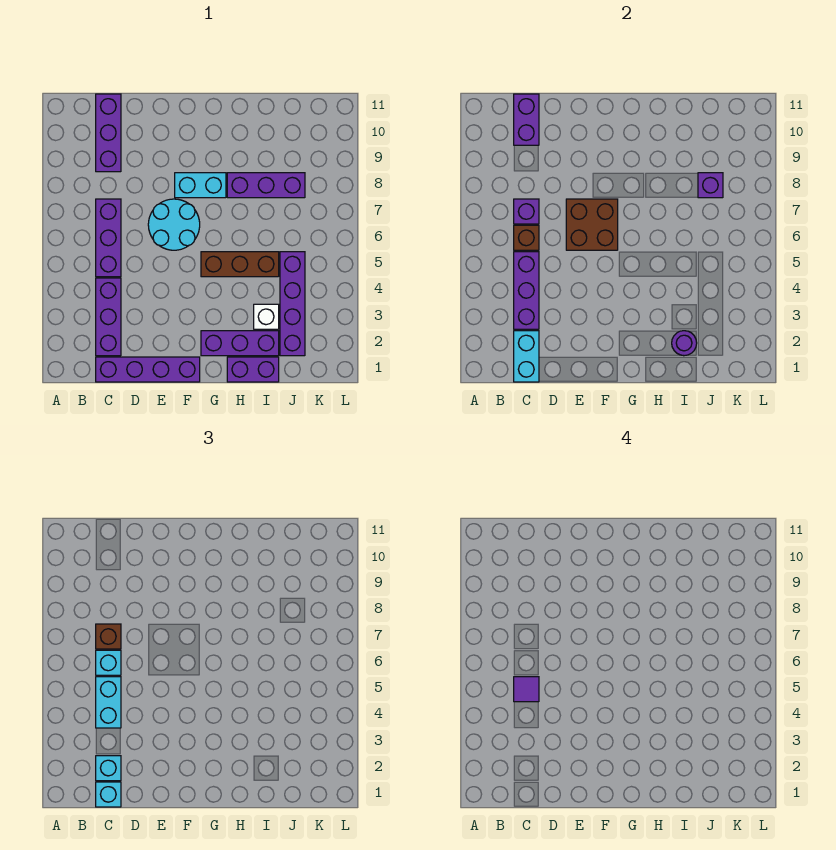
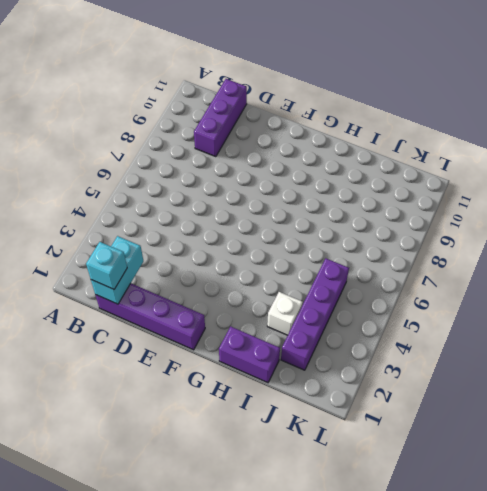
none -> purple 1x3 brick [96,278,121,356]
none -> purple 1x3 brick [96,199,121,277]
none -> cyan 2x2 round brick [148,199,200,250]

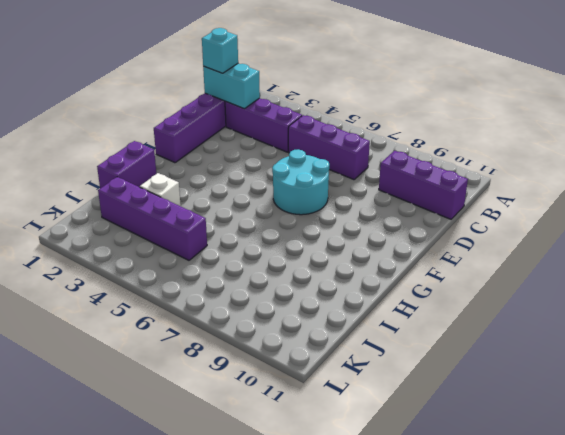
none -> cyan 1x2 brick [175,173,226,198]
none -> purple 1x3 brick [201,331,279,356]
none -> brown 1x3 brick [201,252,279,277]

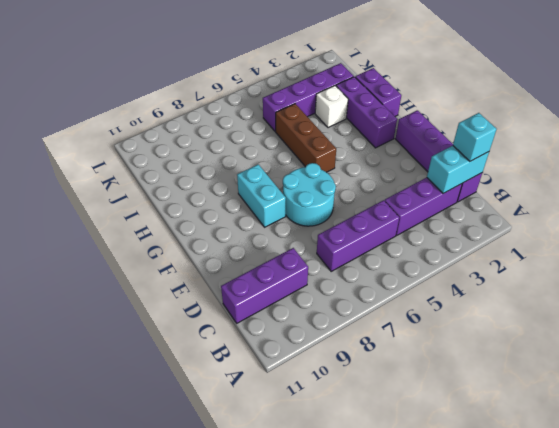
none -> purple 1x3 brick [227,173,305,198]
none -> purple 1x3 brick [514,252,539,329]
none -> brown 1x1 brick [514,225,539,250]

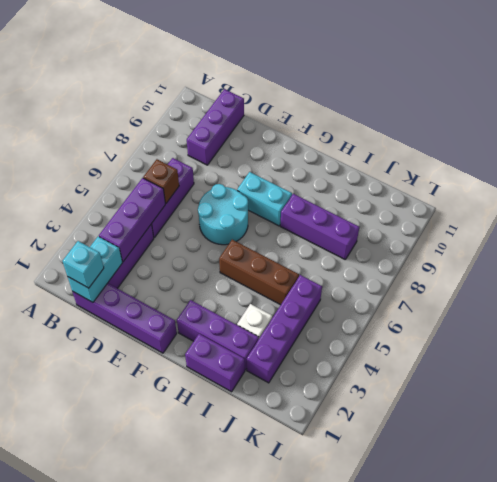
none -> purple 1x1 brick [514,199,539,224]
none -> purple 1x2 brick [514,94,539,145]
none -> brown 2x2 brick [566,199,618,250]

